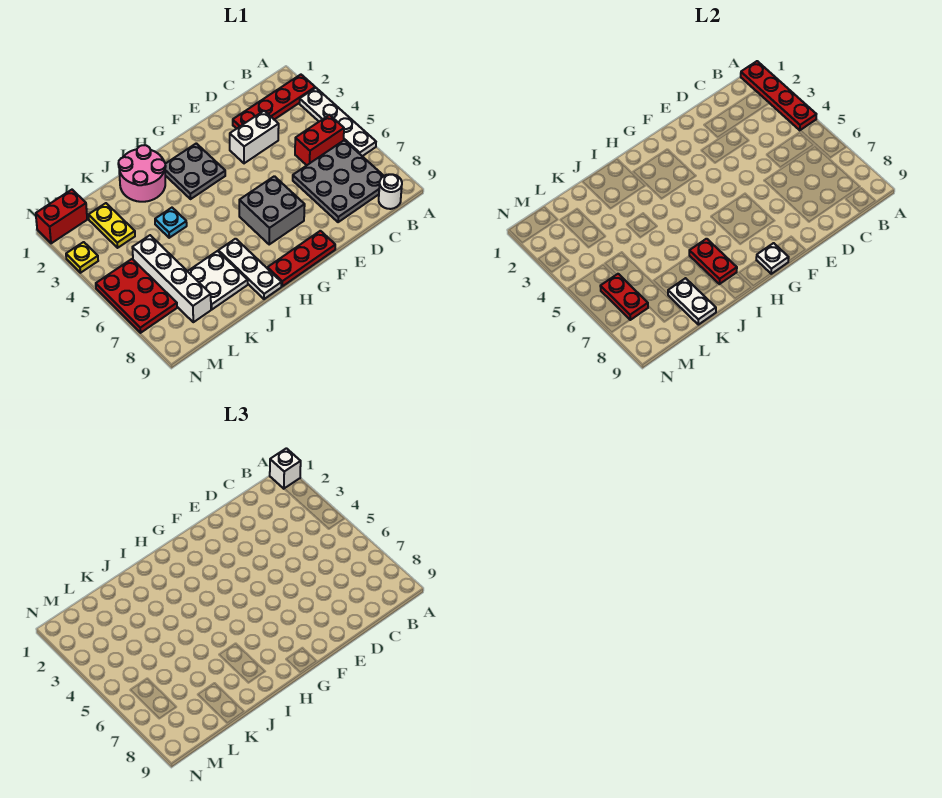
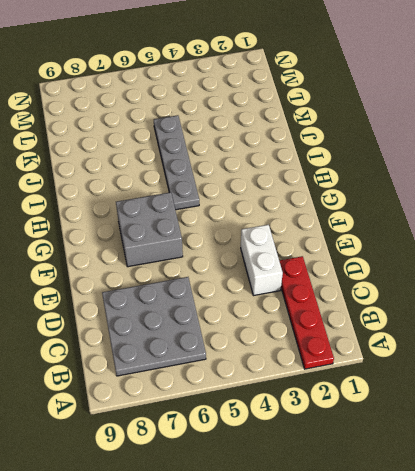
grey 1x4 plate [154,115,199,210] -> none
none -> white 1x4 plate [299,88,376,156]
none -> red 1x2 brick [295,115,344,165]
none -> white 1x1 round brick [379,174,402,209]

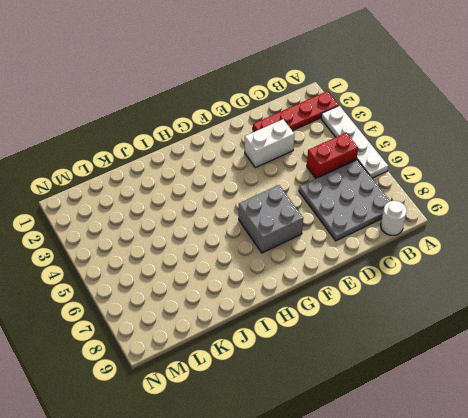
none -> red 1x3 plate [267,231,335,286]
none -> grey 2x2 plate [165,143,225,199]
none -> pink 2x2 round brick [118,145,166,202]

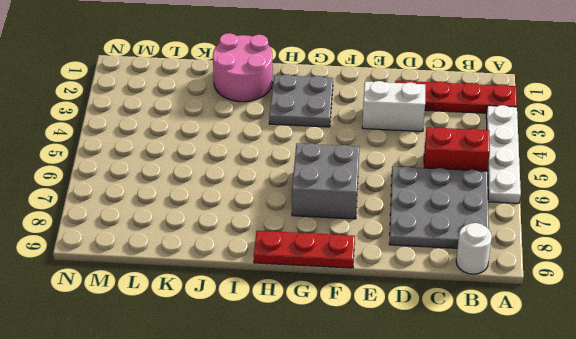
none -> white 1x3 plate [218,239,281,299]
none -> cyan 1x1 plate [155,208,187,238]
none -> white 2x2 plate [188,251,248,309]

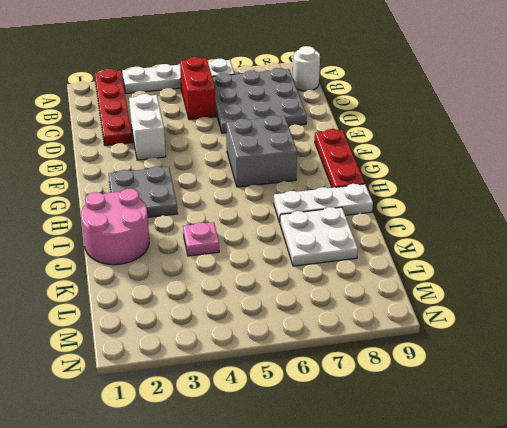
pink 1x1 plate [183,222,219,256] -> cyan 1x1 plate [155,208,187,238]
none -> yellow 1x2 plate [89,203,135,248]
none -> white 1x4 brick [132,235,211,322]
none -> red 1x2 brick [36,190,87,243]

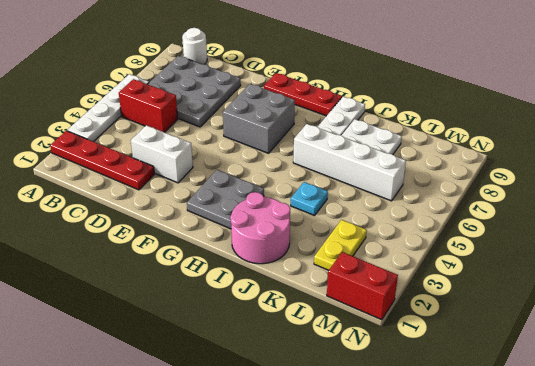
white 1x4 brick [293,124,406,201] -> white 1x4 brick turned to [132,235,211,322]
none -> red 2x3 plate [96,259,177,333]
none -> yellow 1x1 plate [66,242,98,273]
none -> red 1x4 plate [741,61,816,130]

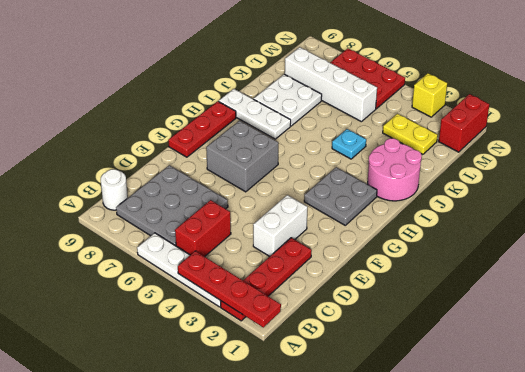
yellow 1x1 brick [412,73,447,117] -> yellow 1x1 plate [66,242,98,273]
none -> white 1x1 plate [756,243,789,274]
none -> red 1x2 plate [689,239,737,284]
none -> white 1x2 plate [668,278,716,325]

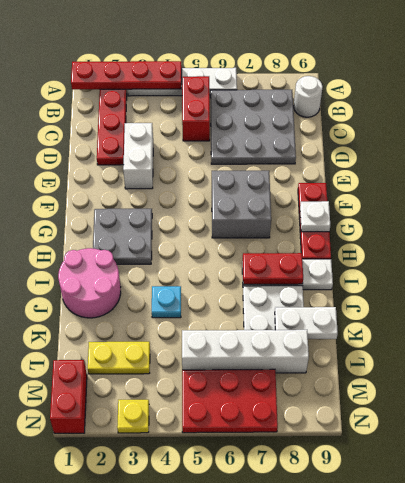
none -> red 1x2 plate [600,274,648,320]
none -> white 1x1 brick [270,448,301,489]

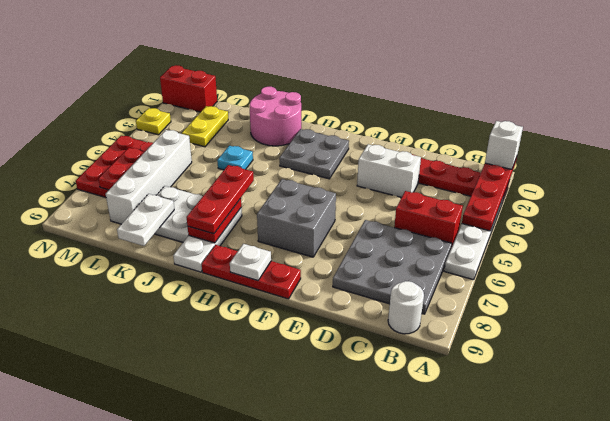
red 1x3 plate [186,165,254,234] -> none

